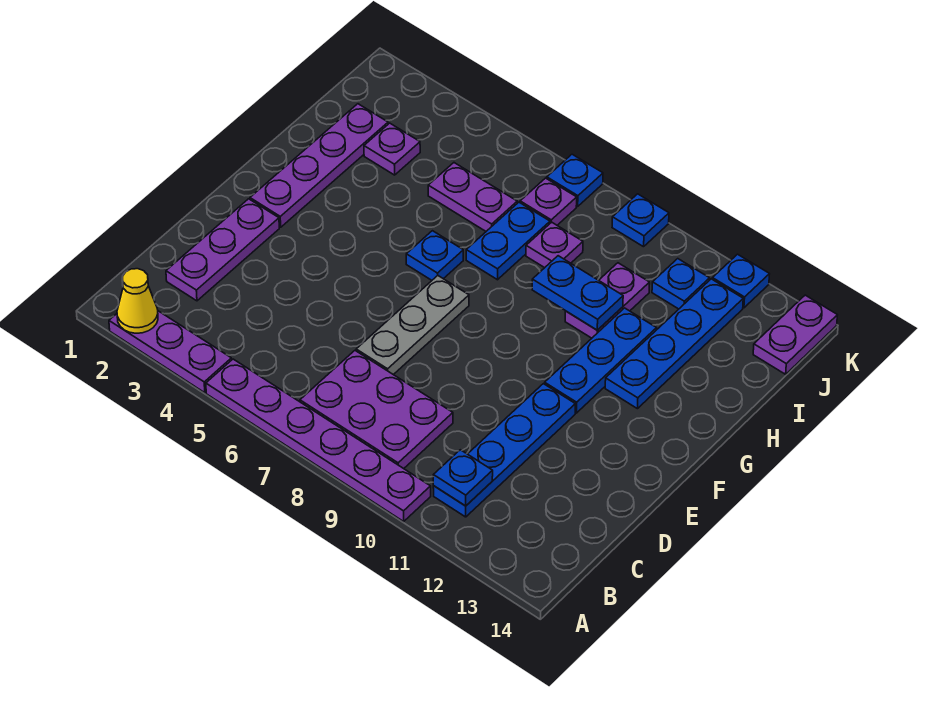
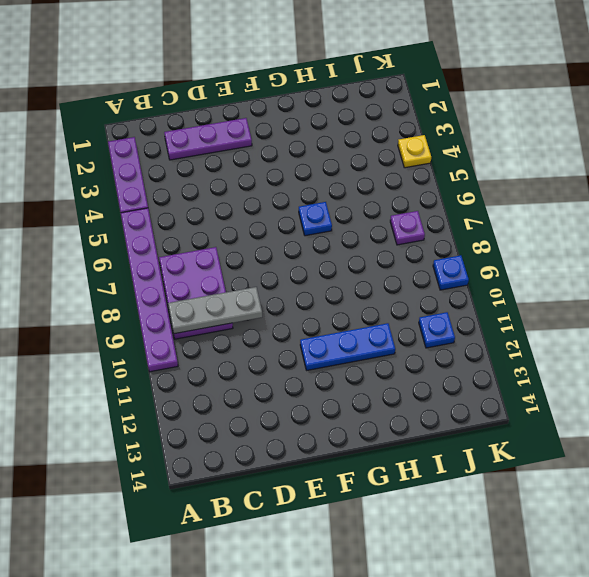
grey 1x3 plate [168,287,262,334] -> grey 1x3 plate moved to [356,276,469,375]
yellow 1x1 plate [398,135,431,168] -> none
none -> blue 1x4 plate [433,384,575,517]
none -> purple 1x4 plate [250,104,388,227]
none -> blue 1x4 plate [605,279,743,409]

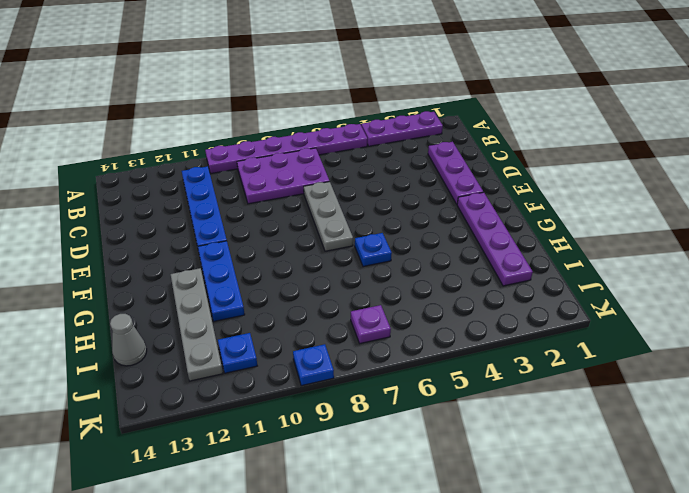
grey 1x4 plate [171,268,223,381] -> blue 1x4 plate [605,279,743,409]
grey 1x1 cone [110,314,147,366] -> none
none -> blue 1x2 plate [466,202,550,280]
none -> purple 1x2 plate [565,263,650,338]
none -> purple 1x1 plate [364,123,420,175]

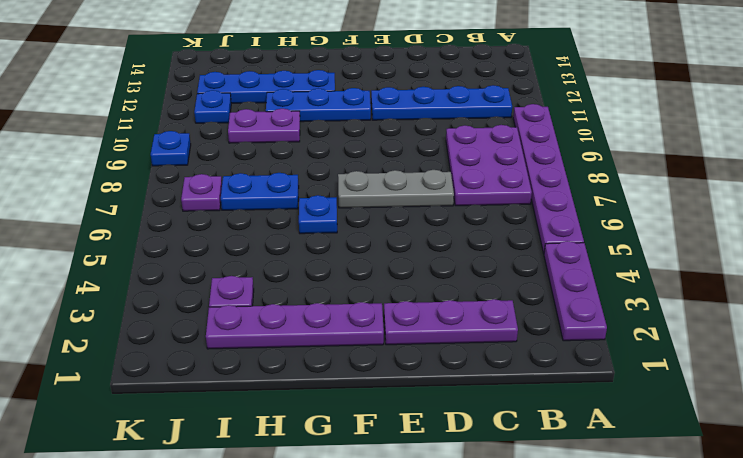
none -> purple 1x2 plate [428,163,517,231]
none -> purple 1x1 plate [526,222,583,268]
none -> purple 1x2 plate [753,295,837,374]

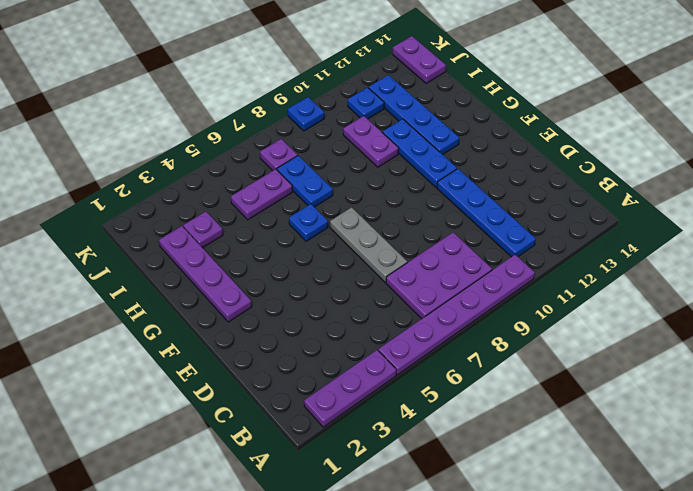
none -> purple 1x3 plate [166,199,279,301]
none -> purple 1x1 plate [526,222,583,268]
none -> blue 1x1 plate [547,154,603,206]

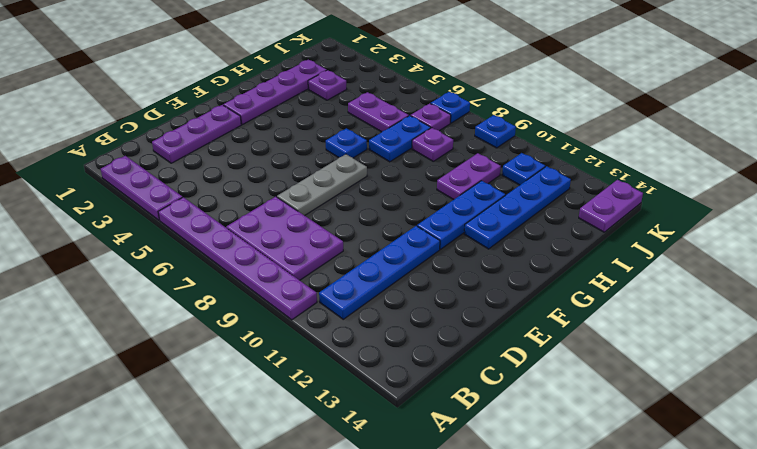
none -> blue 1x1 plate [712,254,769,308]
none -> yellow 1x1 cone [117,269,158,333]
none -> blue 1x1 plate [433,450,493,506]

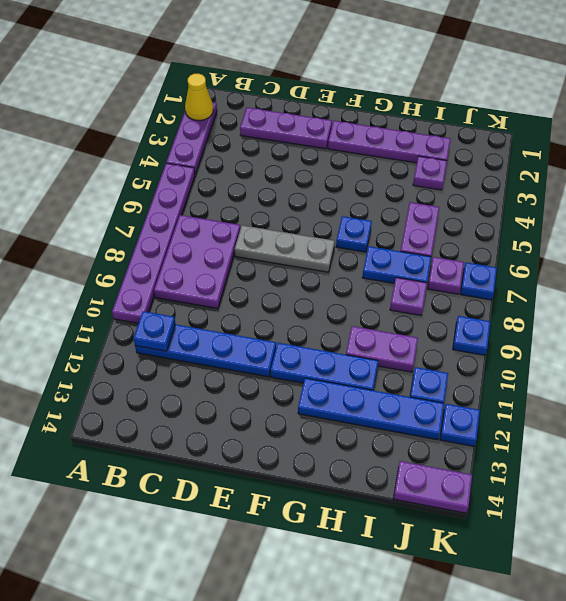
none -> blue 1x2 plate [532,256,623,330]

